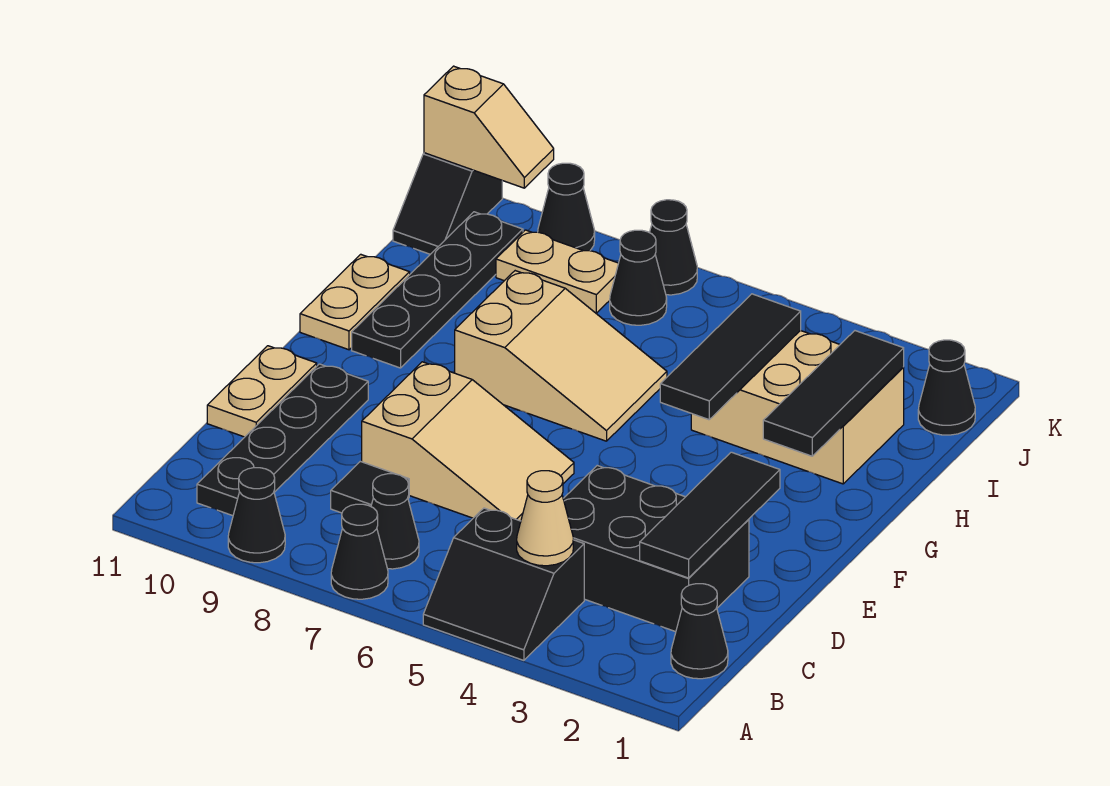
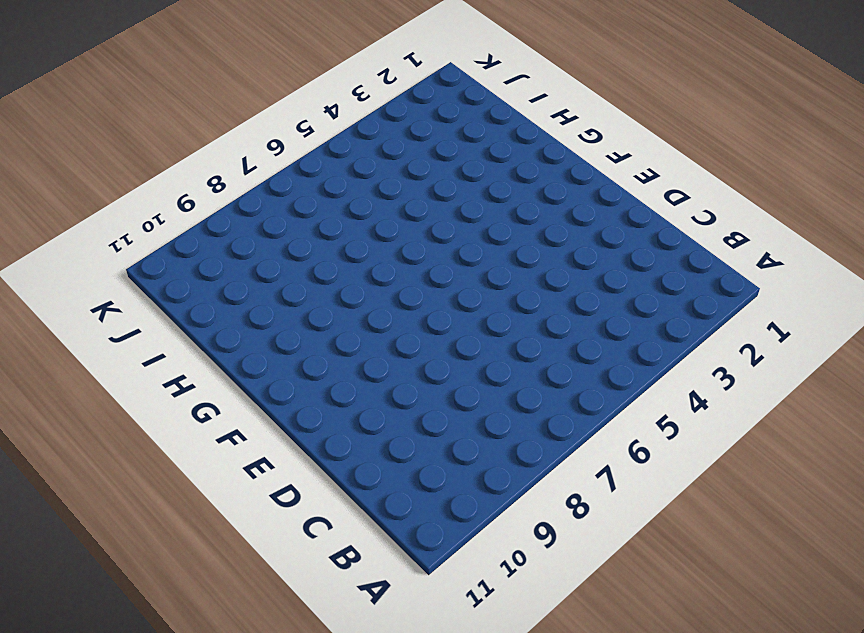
none -> black 2x2 slope [423,508,584,660]
none -> black 1x1 cone [331,504,388,599]
none -> black 1x1 cone [228,468,285,563]

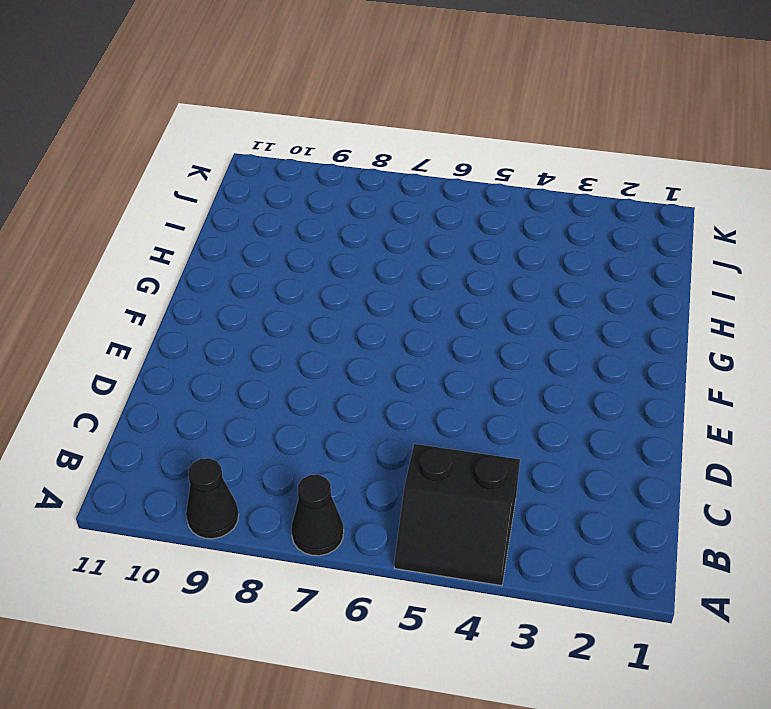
none -> black 1x1 cone [671,584,728,679]
none -> black 1x1 cone [371,474,419,569]
none -> black 1x4 plate [197,364,368,516]

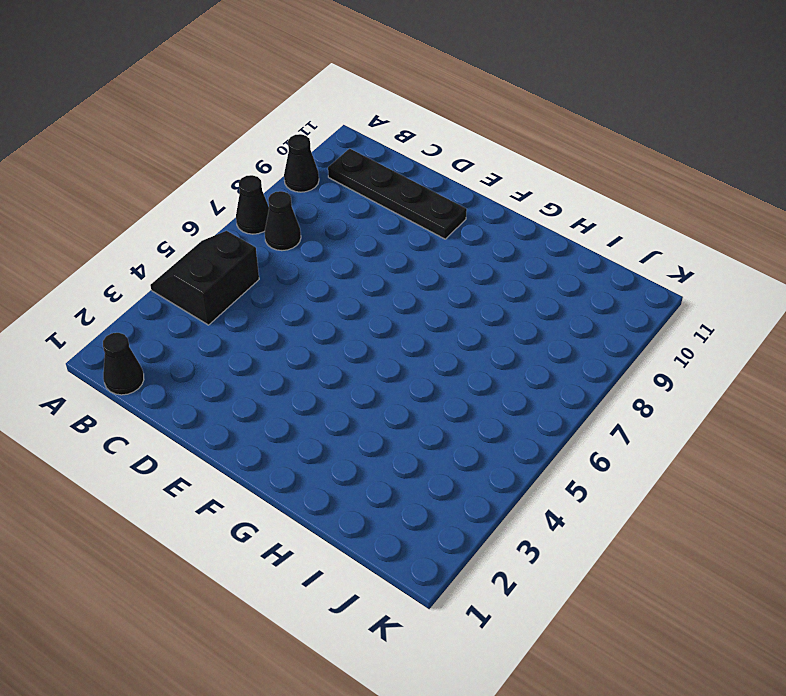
none -> black 2x3 brick [563,466,749,632]
none -> black 1x1 tile [331,461,409,513]
none -> tan 2x3 slope [362,362,574,521]

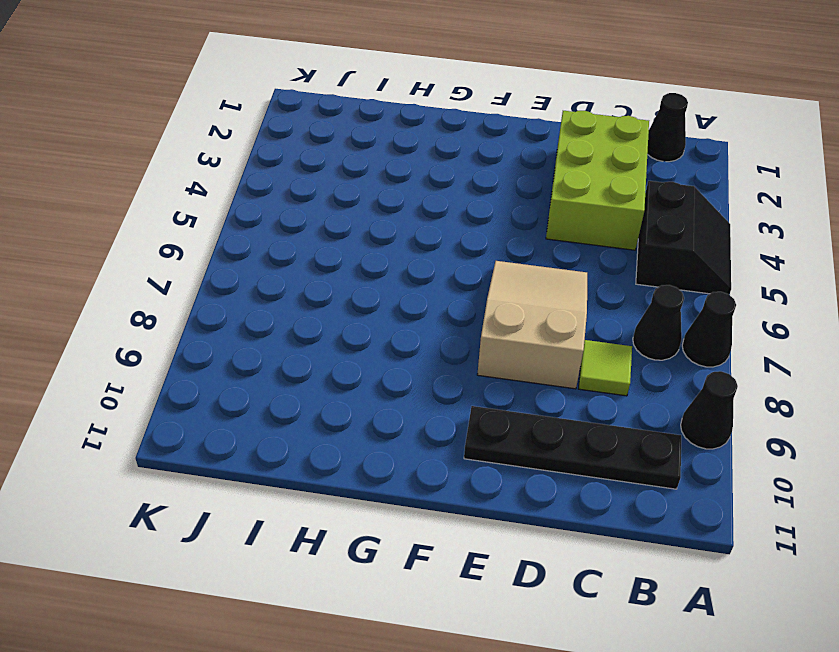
lime 2x3 brick [546,111,649,250] -> black 2x3 brick [563,466,749,632]
lime 1x1 tile [579,340,632,396] -> black 1x1 tile [331,461,409,513]
none -> tan 1x2 plate [207,346,317,437]
none -> tan 2x3 slope [455,271,667,441]
none -> black 1x4 plate [352,212,523,368]

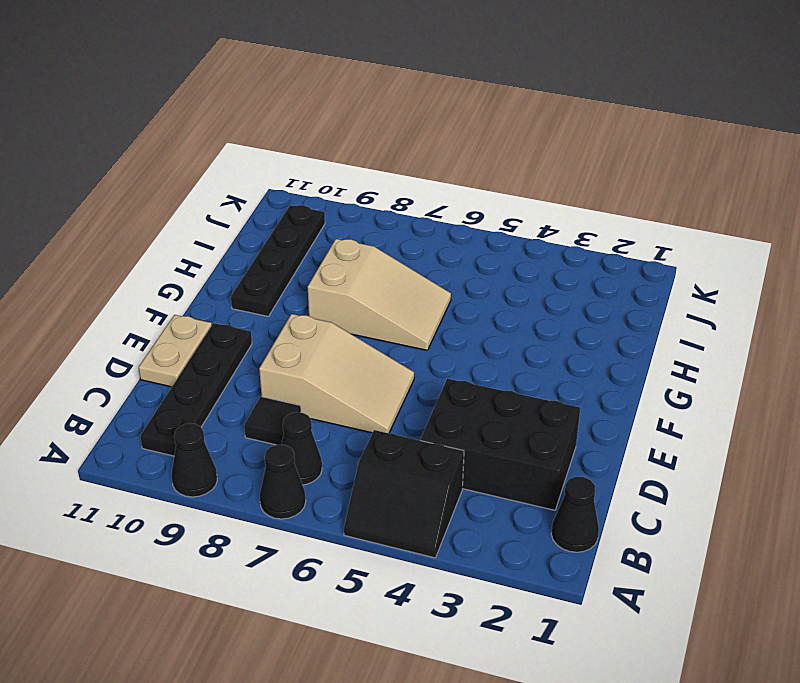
none -> tan 1x2 plate [300,254,410,350]
none -> tan 2x3 brick [691,330,904,484]
none -> black 1x1 cone [918,340,975,435]

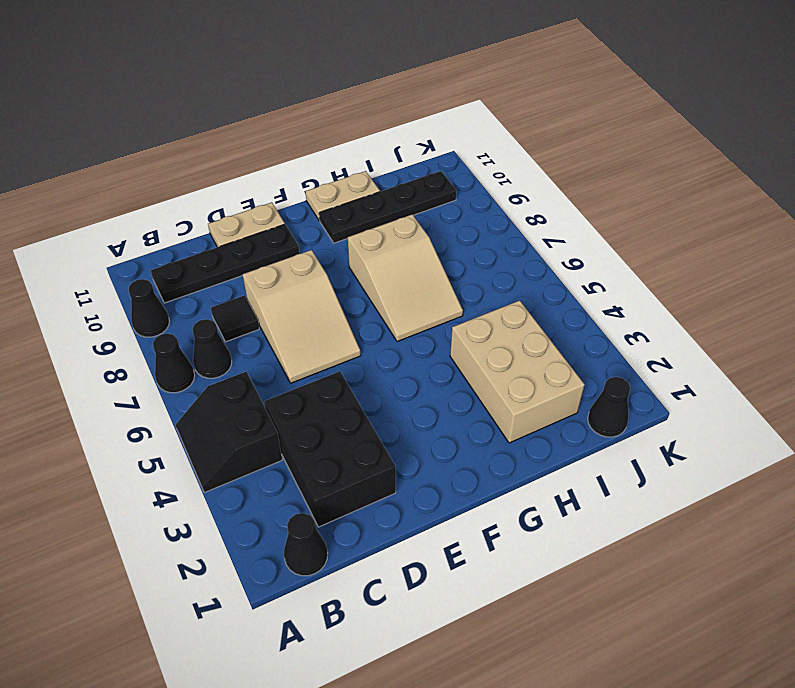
none -> black 1x1 cone [610,230,667,325]
none -> tan 1x2 plate [496,230,618,313]
none -> black 1x2 slope [393,153,502,254]

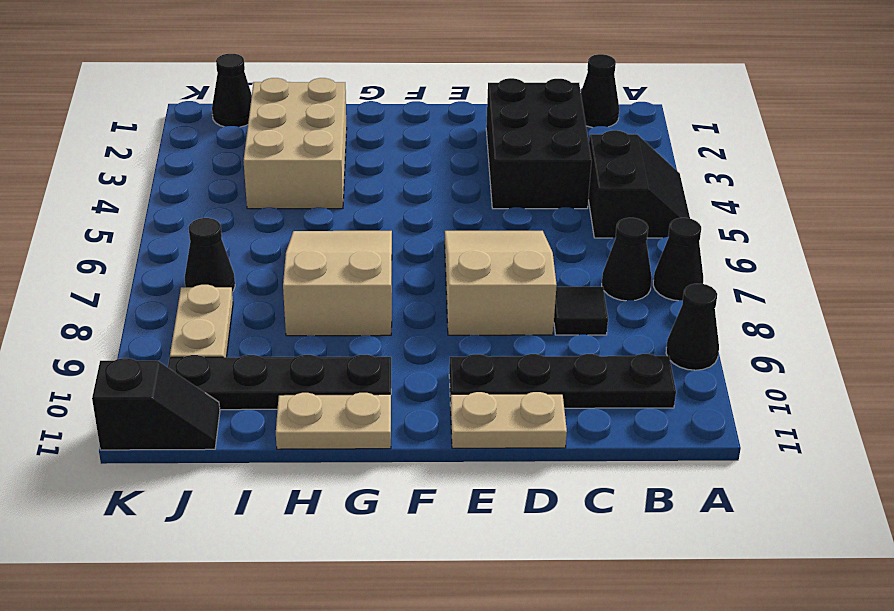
none -> black 1x1 cone [650,200,697,295]
none -> black 1x1 cone [538,163,595,251]
none -> tan 1x1 cone [517,471,573,566]

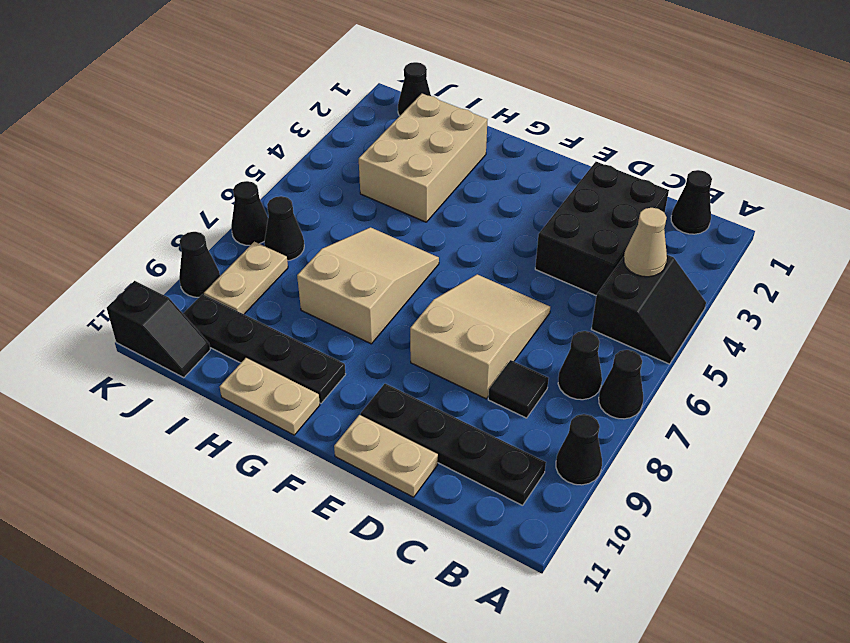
none -> black 1x3 tile [640,452,780,578]
none -> black 1x3 tile [763,331,904,456]
none -> black 1x3 tile [660,294,801,420]

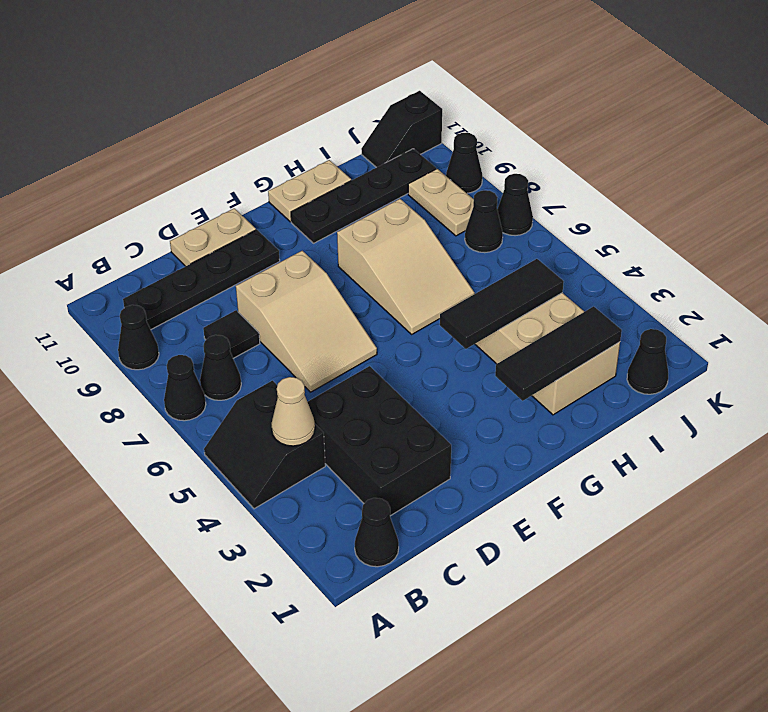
none -> black 1x3 tile [640,452,780,578]
none -> tan 1x2 slope [424,66,554,188]

